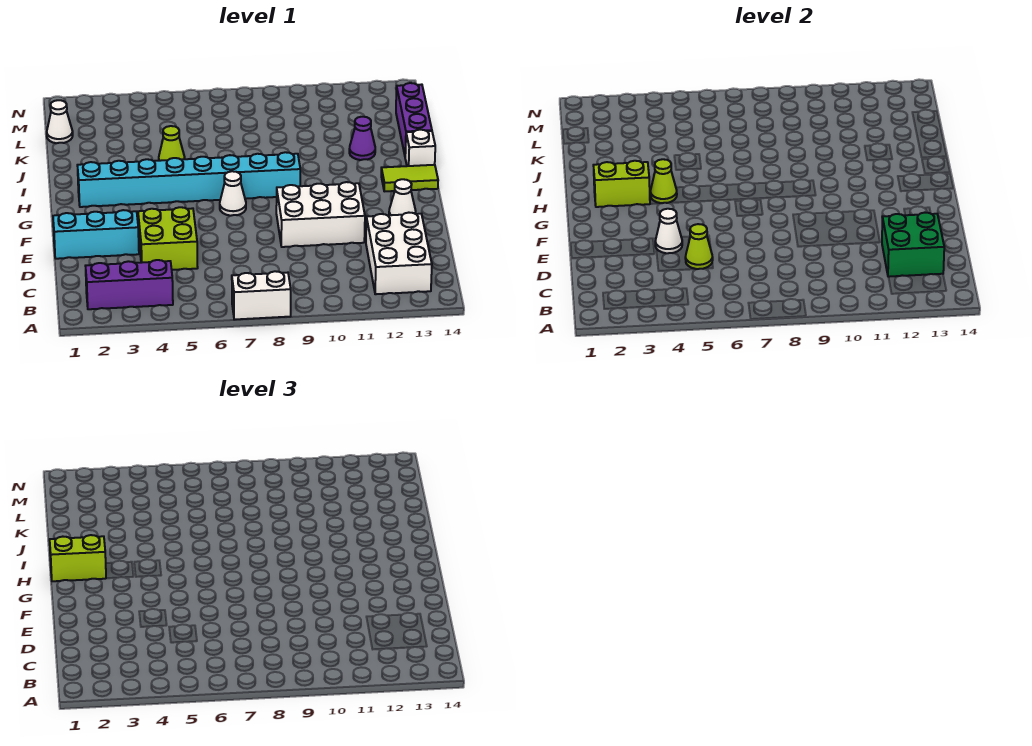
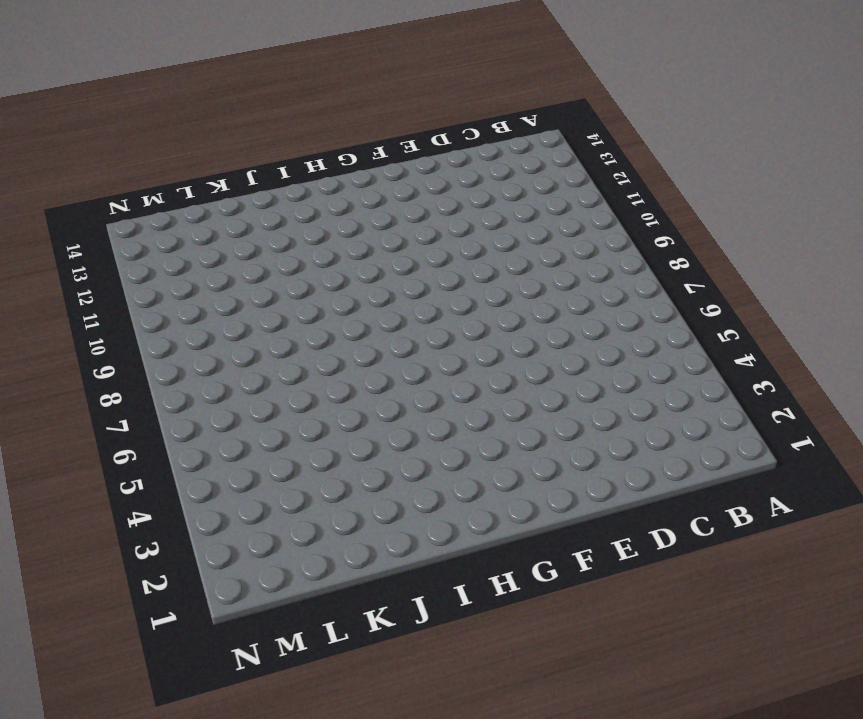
none -> white 1x2 brick [232,271,291,320]
none -> purple 1x3 brick [86,260,173,309]
none -> white 2x3 brick [366,213,432,294]

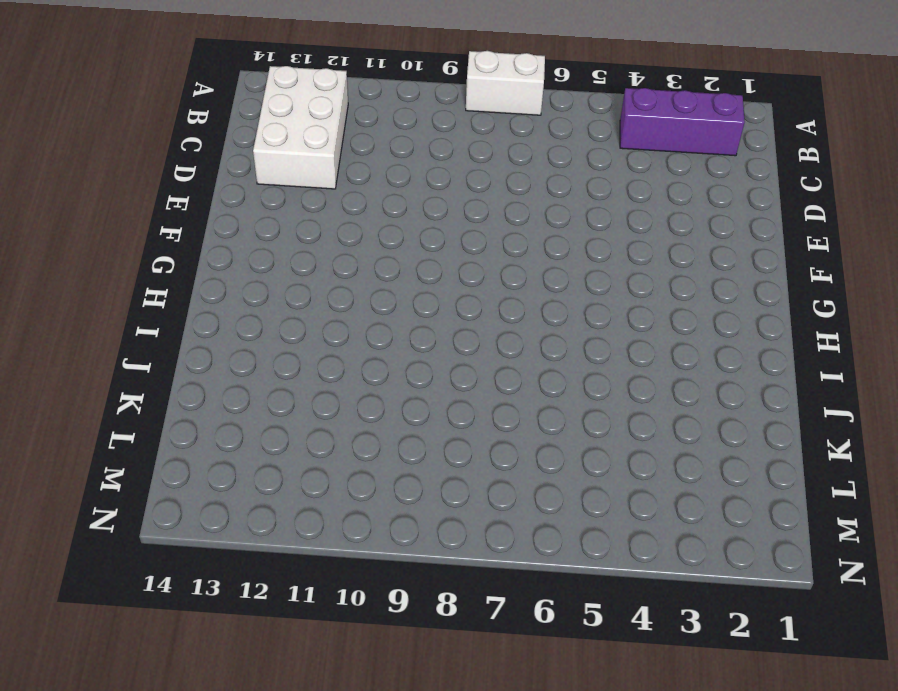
none -> lime 2x2 brick [138,207,198,270]
none -> cyan 1x3 brick [53,210,139,259]
none -> white 2x3 brick [276,182,365,247]

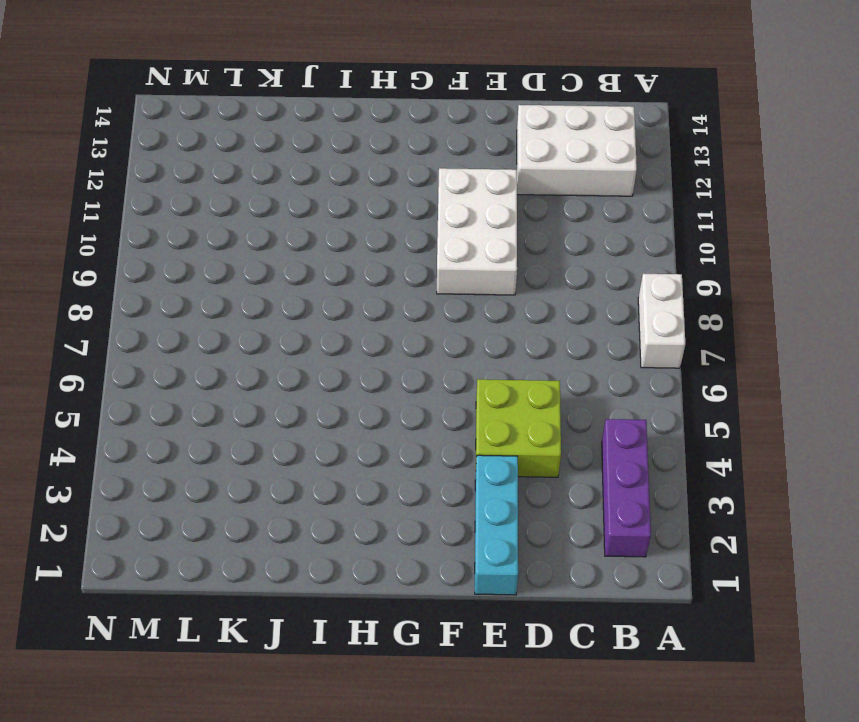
none -> white 1x1 cone [389,179,416,215]
none -> white 1x1 cone [220,171,246,216]
none -> cyan 1x8 brick [77,152,300,207]

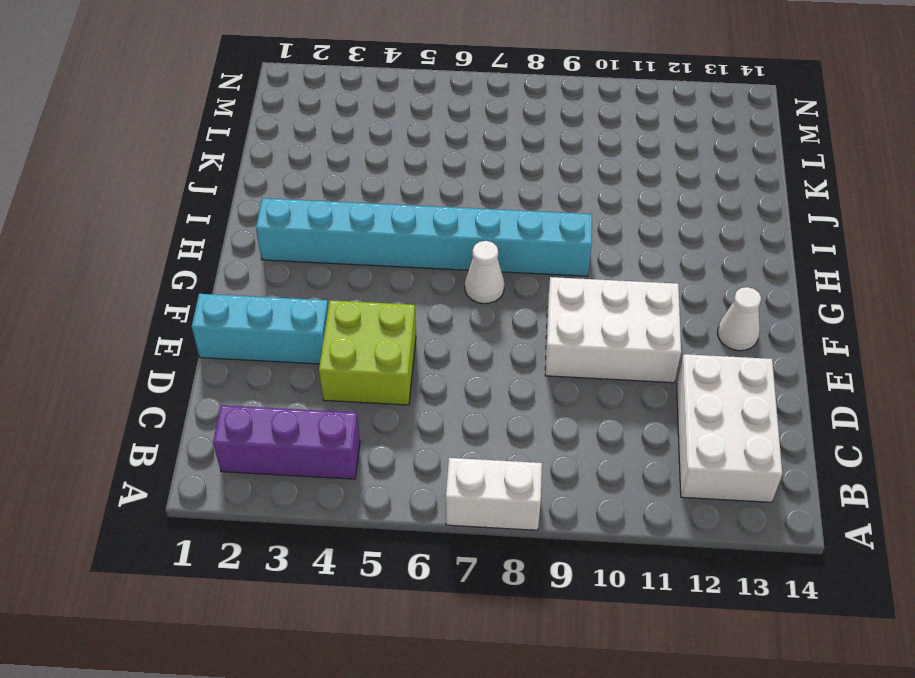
none -> lime 1x2 tile [381,165,438,191]
none -> white 1x1 brick [405,130,435,166]
none -> lime 1x1 cone [159,126,185,161]

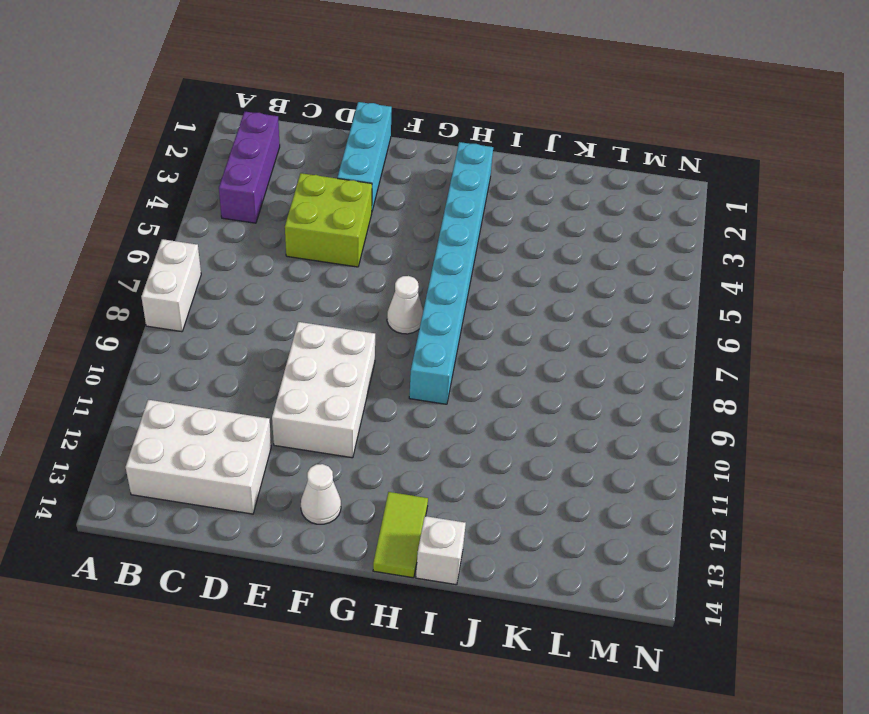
none -> lime 1x1 cone [159,126,185,161]
none -> purple 1x1 cone [349,117,375,160]
none -> purple 1x3 brick [396,83,432,155]

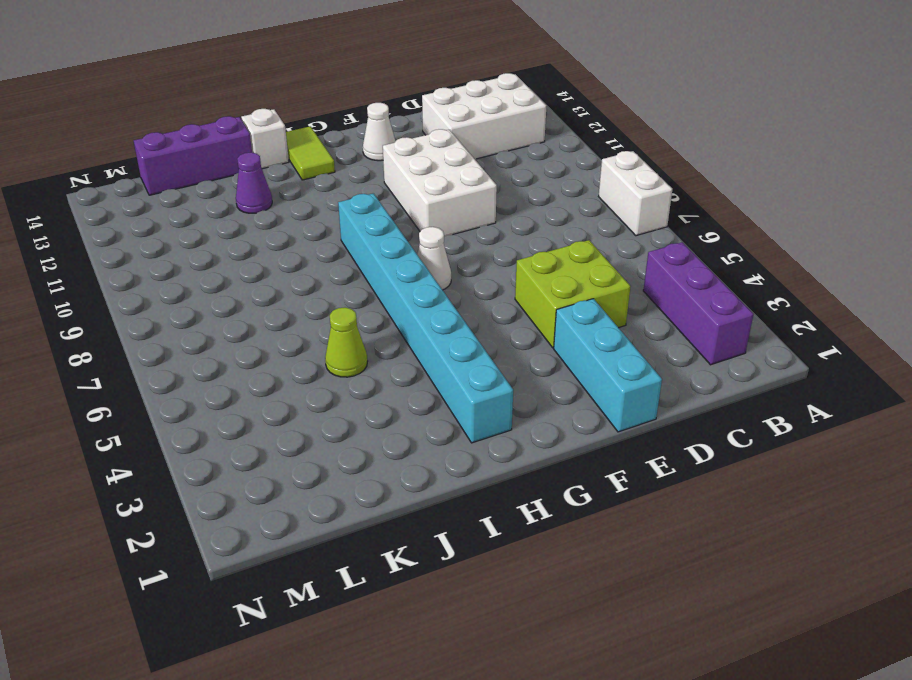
none -> white 1x1 cone [47,100,73,143]
none -> green 2x2 brick [882,212,944,277]
none -> lime 1x1 cone [685,224,713,269]

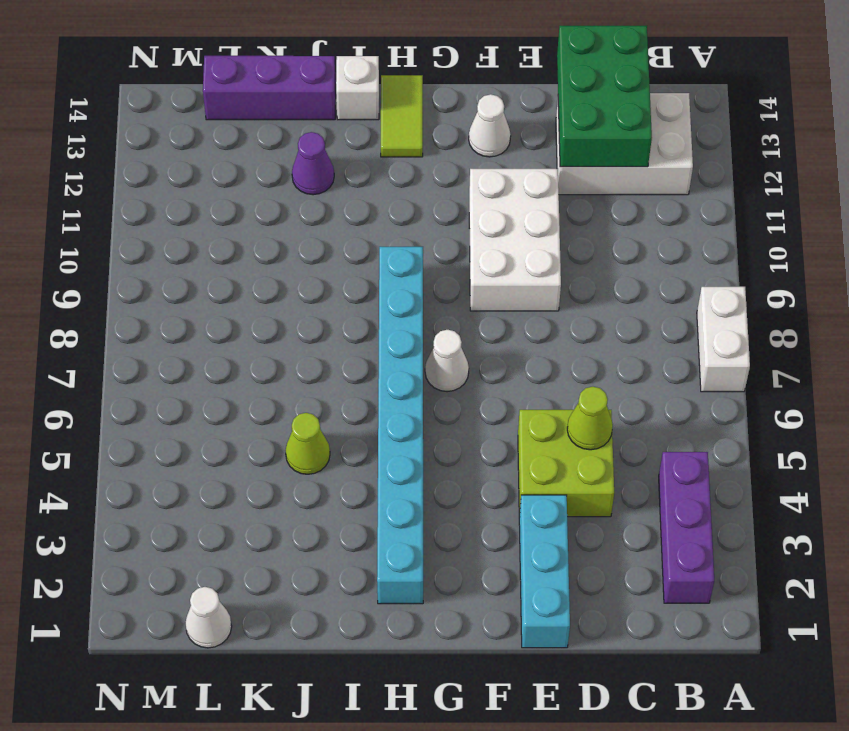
green 2x3 brick [557,26,652,167] -> green 2x2 brick [882,212,944,277]
none -> white 1x1 cone [655,209,682,253]
none -> lime 1x2 brick [593,161,650,207]
none -> lime 1x1 cone [650,159,677,203]

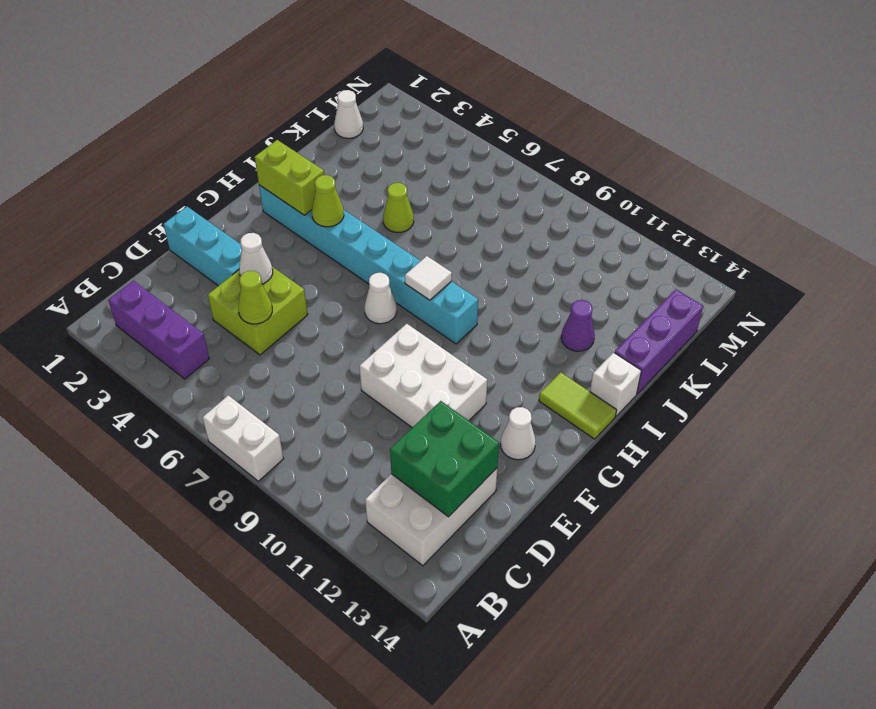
white 1x1 tile [405,256,452,300] -> none
none -> lime 1x2 brick [50,535,106,581]

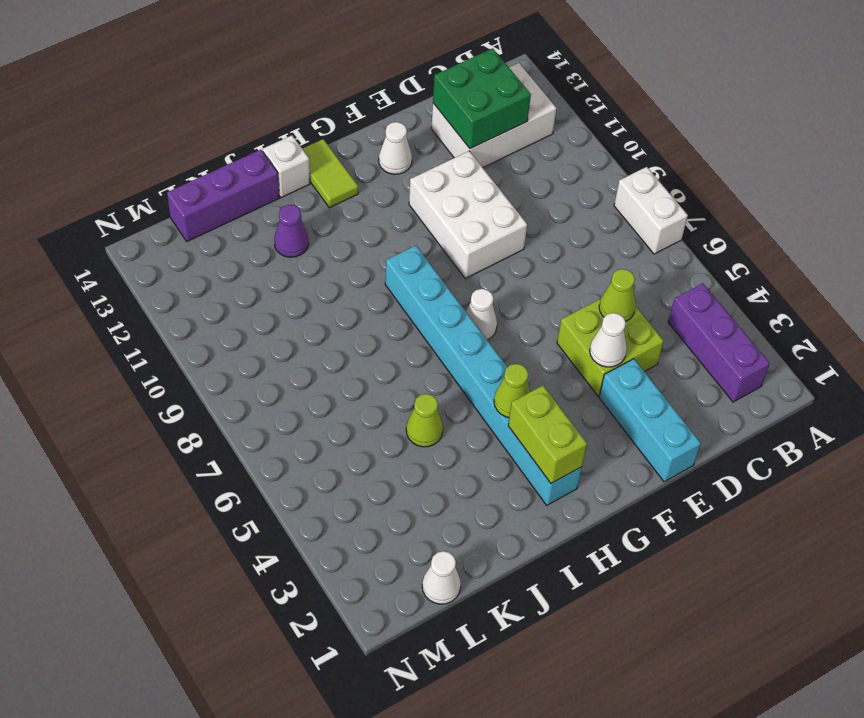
none -> lime 1x2 brick [50,535,106,581]

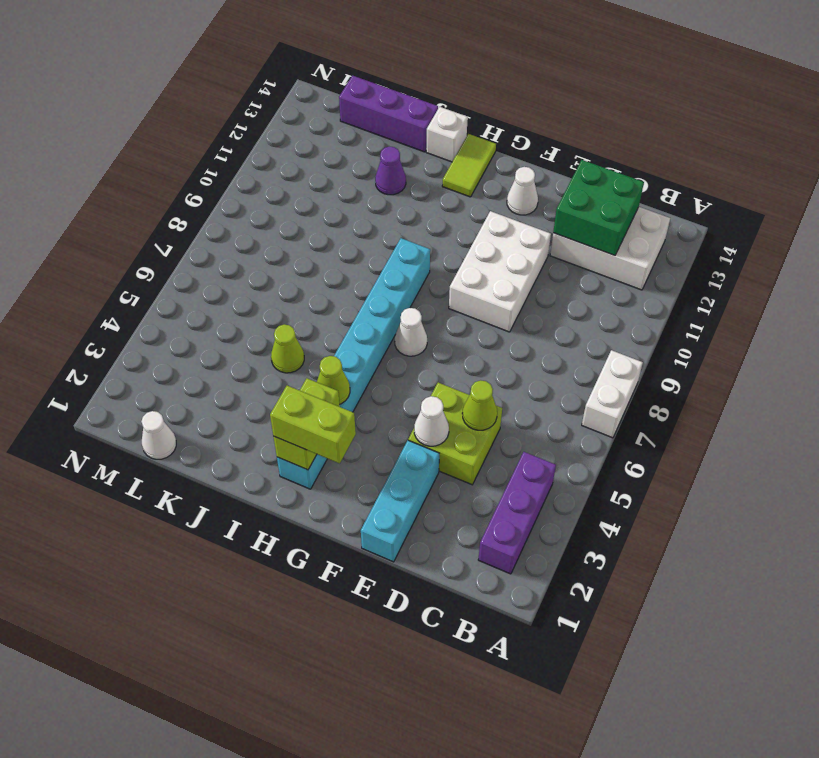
lime 1x2 brick [270,386,356,463] -> lime 1x2 brick turned to [50,535,106,581]

